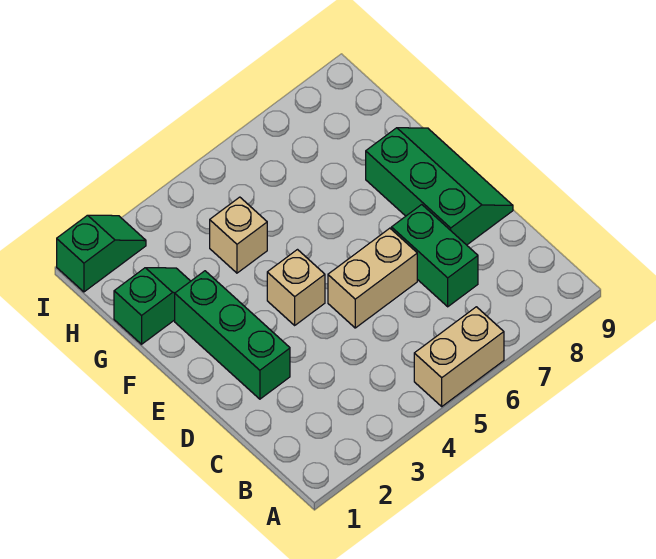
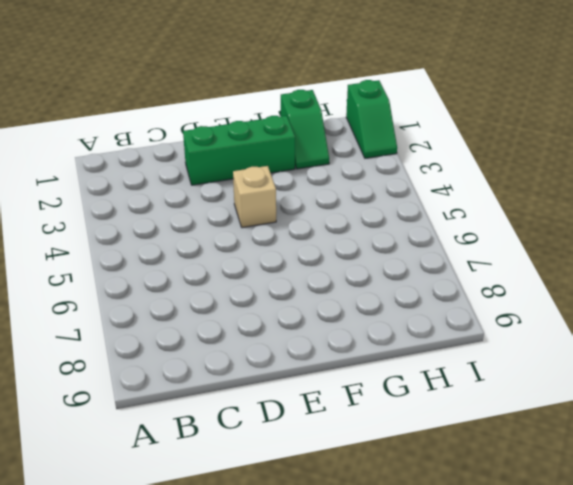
none -> tan 1x2 brick [414,307,504,406]
none -> green 1x2 brick [391,205,478,307]

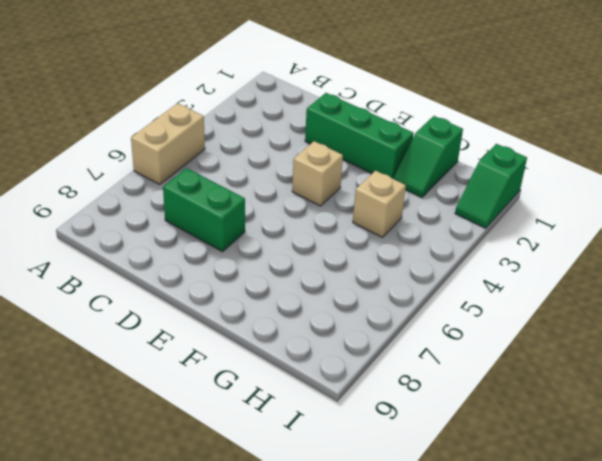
none -> tan 1x2 brick [328,228,417,328]
none -> green 2x3 slope [366,128,513,245]

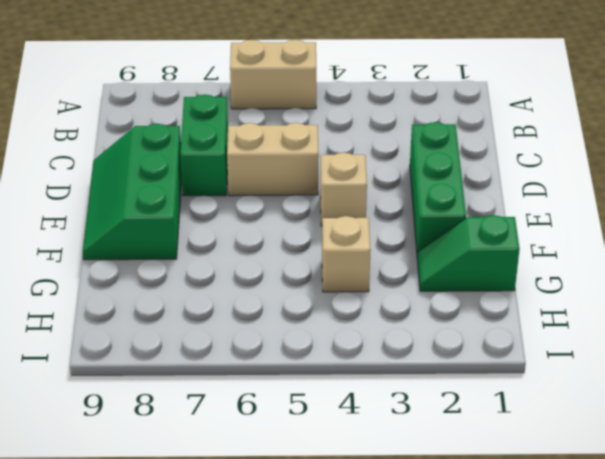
none -> green 1x2 slope [57,215,146,292]

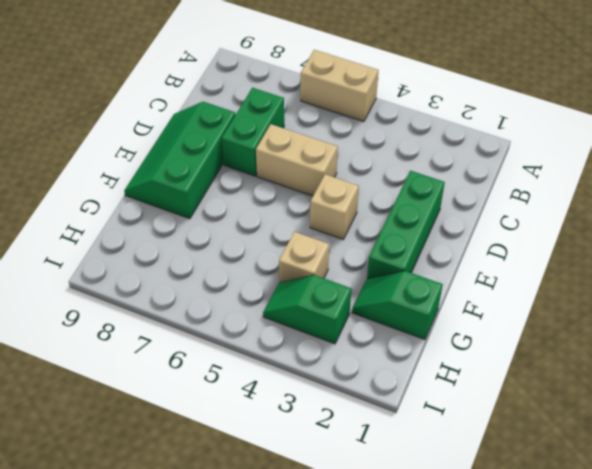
green 1x2 slope [263,275,351,344] -> green 1x2 slope moved to [57,215,146,292]

